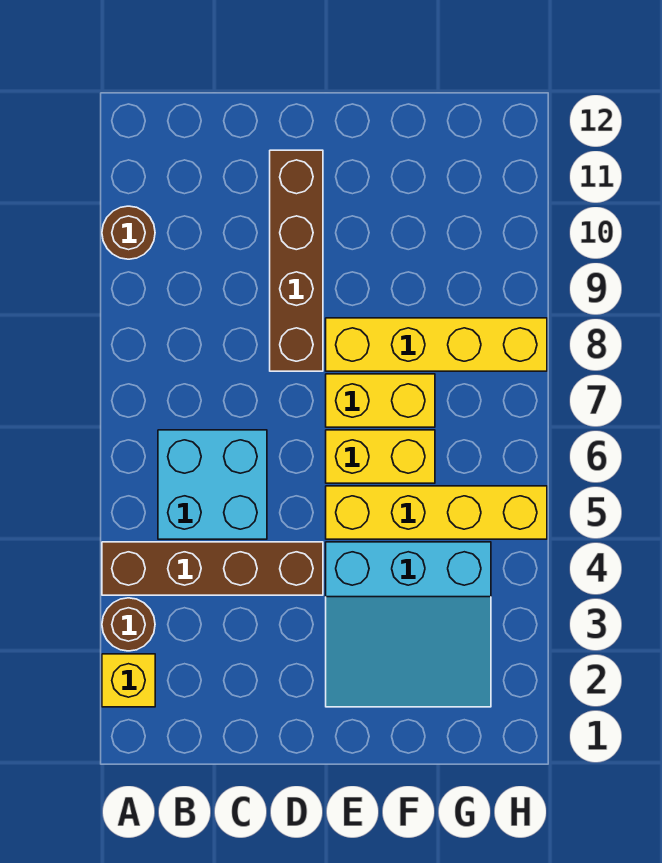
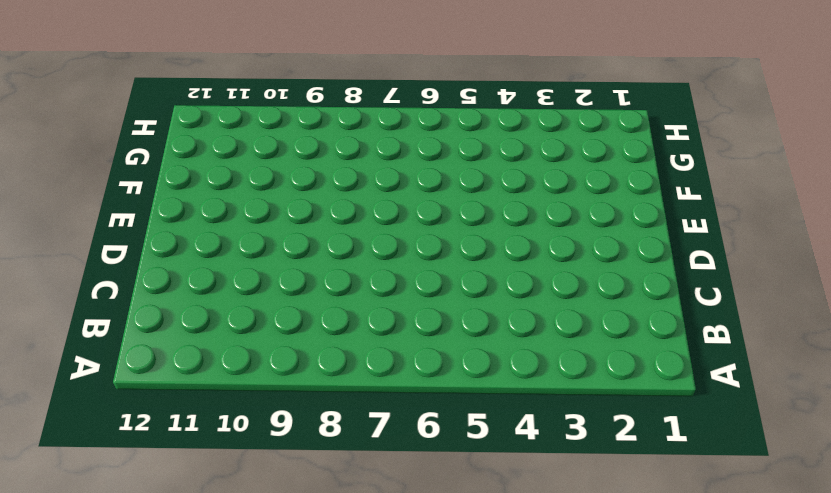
none -> yellow 1x1 brick [102,654,155,707]
none -> brown 1x1 round brick [102,598,155,651]

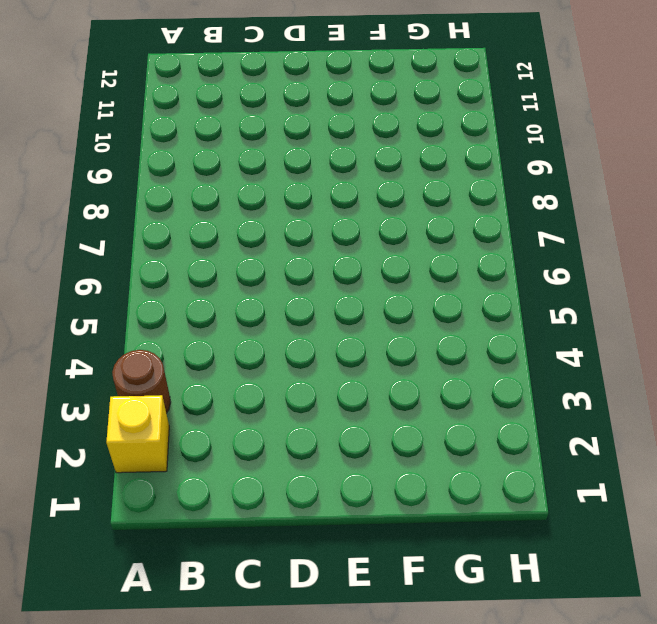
none -> brown 1x4 brick [102,542,323,595]
none -> brown 1x1 round brick [102,206,155,259]

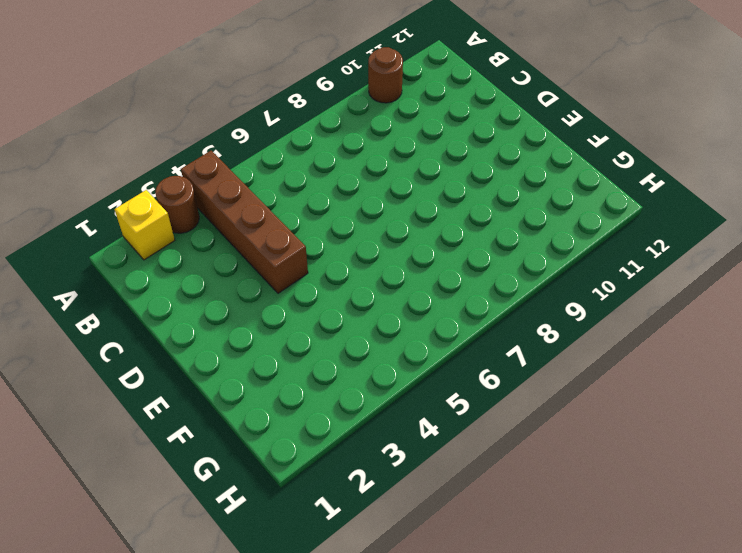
none -> cyan 2x2 brick [158,430,267,539]
none -> brown 1x4 brick [270,150,323,371]

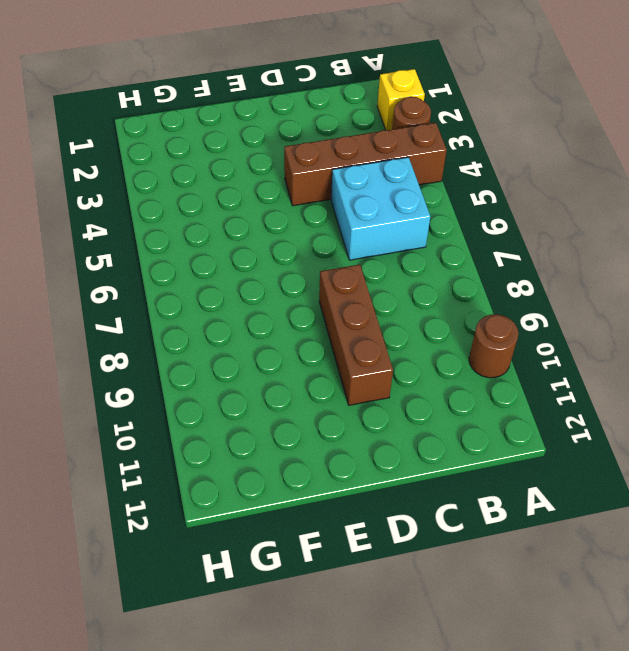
brown 1x3 brick [319,264,393,405] -> brown 1x4 brick [270,150,323,371]
none -> cyan 3x3 slope [326,542,491,707]
none -> yellow 1x4 brick [326,486,547,539]

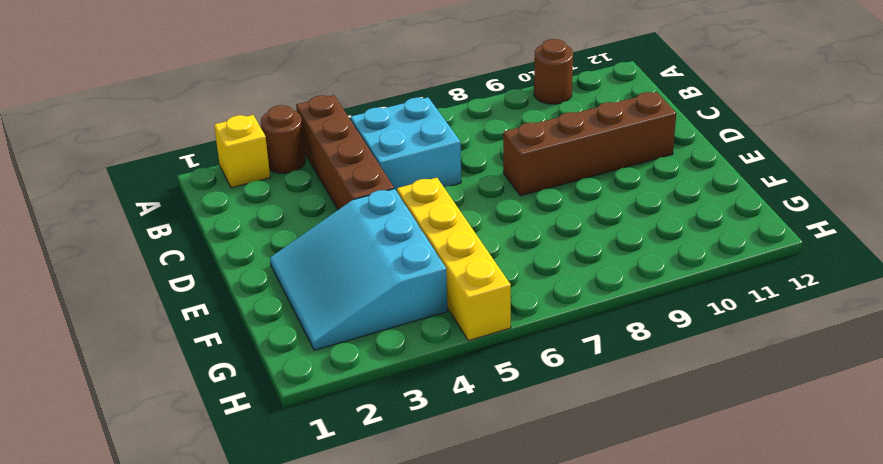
none -> yellow 1x2 brick [326,430,435,483]
none -> yellow 1x2 brick [326,374,435,427]

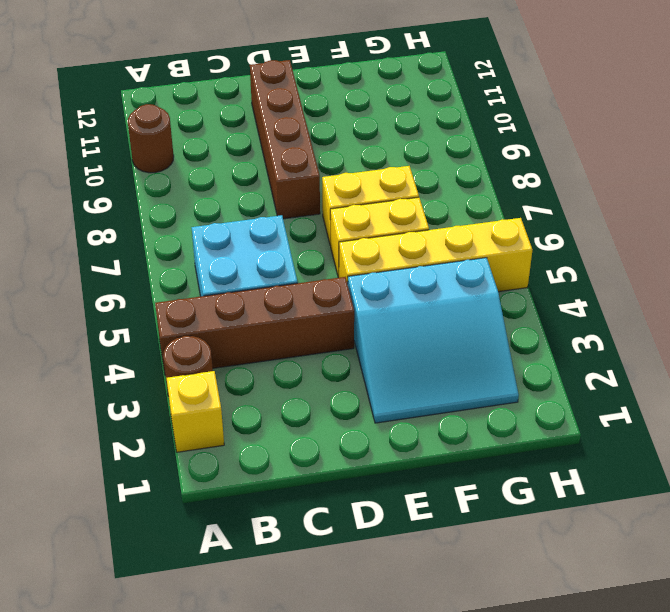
none -> yellow 1x4 brick [326,318,547,371]

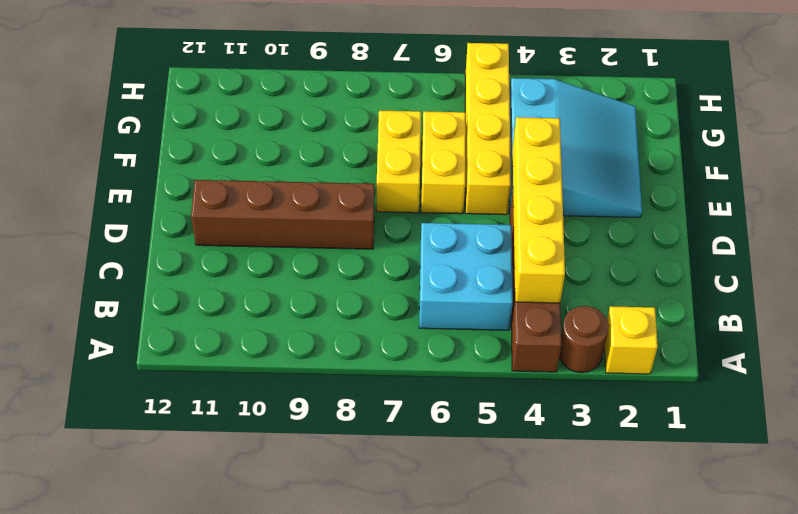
yellow 1x4 brick [513,117,565,303] -> yellow 1x4 brick moved to [326,318,547,371]
none -> brown 1x1 round brick [102,206,155,259]

